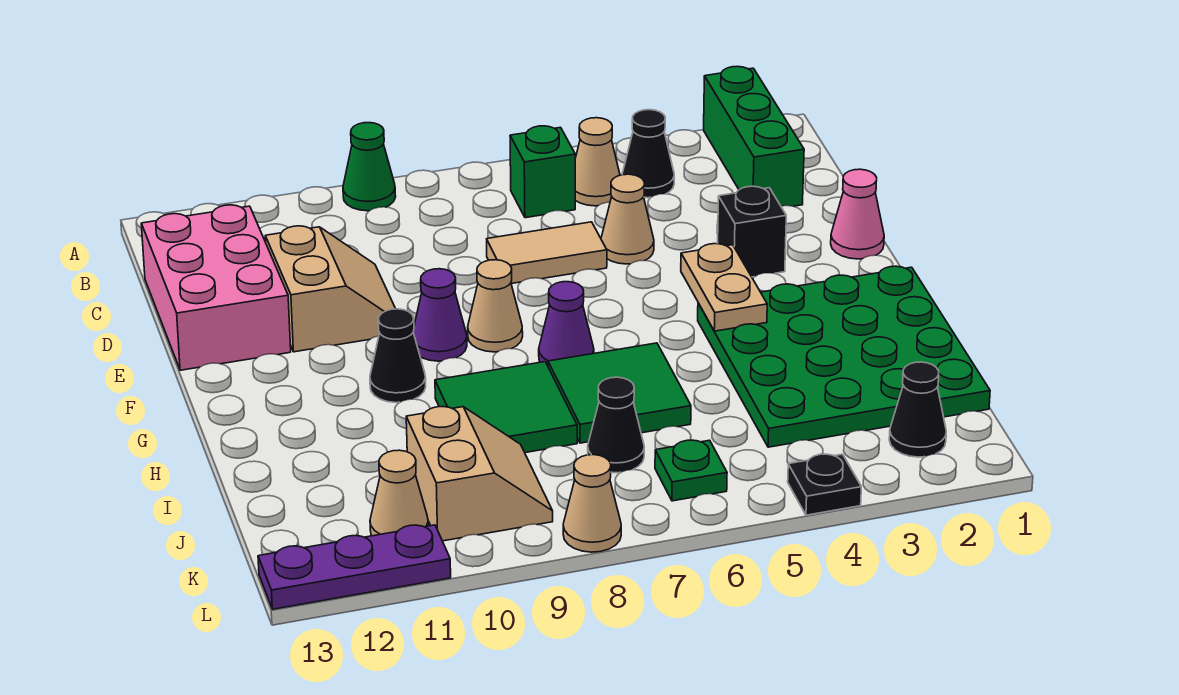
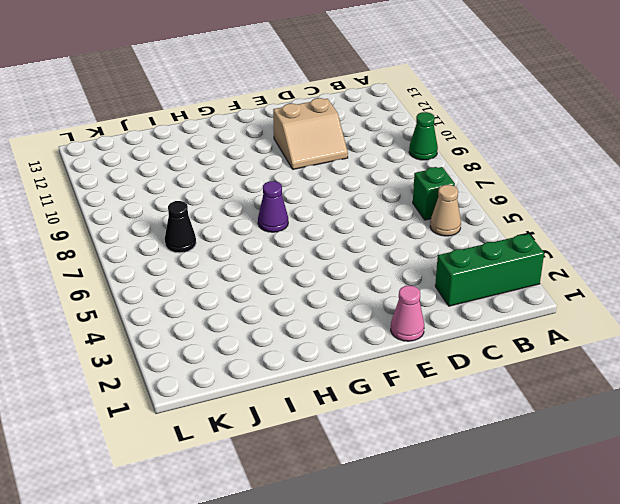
none -> black 1x1 cone [622,110,674,198]
none -> pink 2x3 brick [141,205,291,370]
none -> tan 1x1 cone [601,174,654,264]

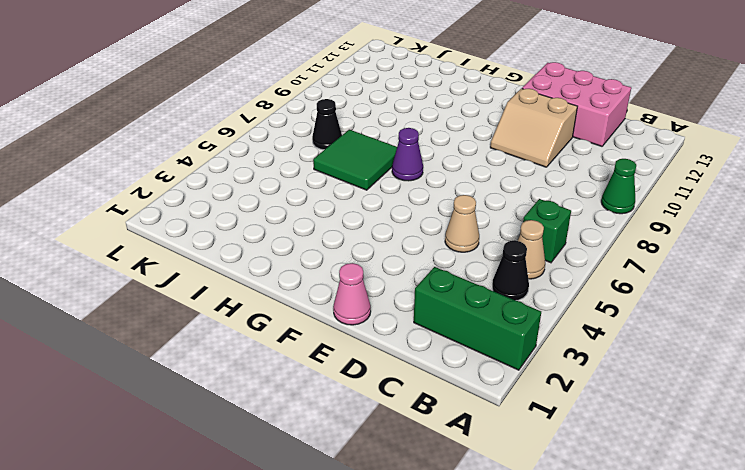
none -> tan 1x2 tile [487,222,607,284]
none -> black 1x1 brick [718,186,786,277]
none -> tan 1x1 cone [468,260,523,352]

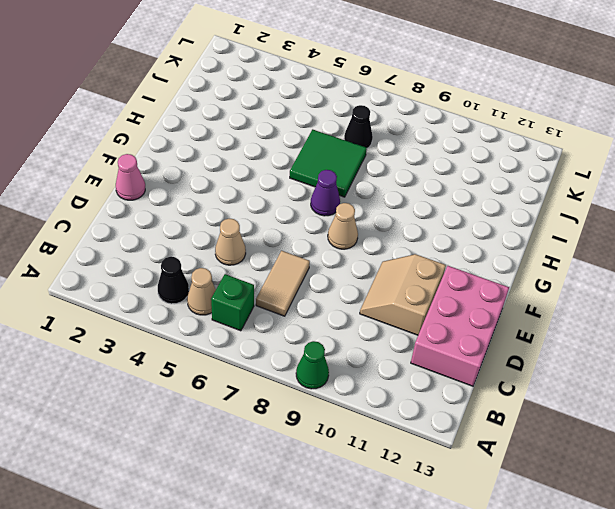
tan 1x2 tile [256,251,310,316] -> tan 1x2 tile turned to [487,222,607,284]
none -> green 1x3 brick [704,66,804,206]
none -> black 1x1 brick [718,186,786,277]
none -> purple 1x1 cone [413,269,467,361]

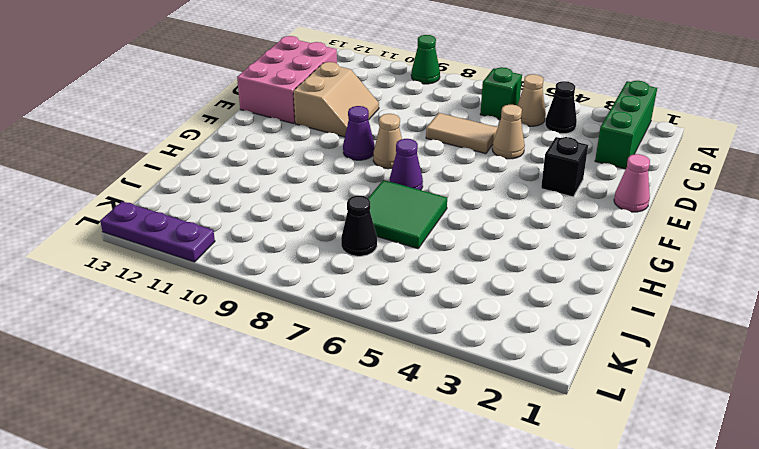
none -> green 4x4 plate [698,266,990,447]
none -> black 1x1 cone [370,309,426,403]
none -> green 2x2 tile [435,362,577,453]

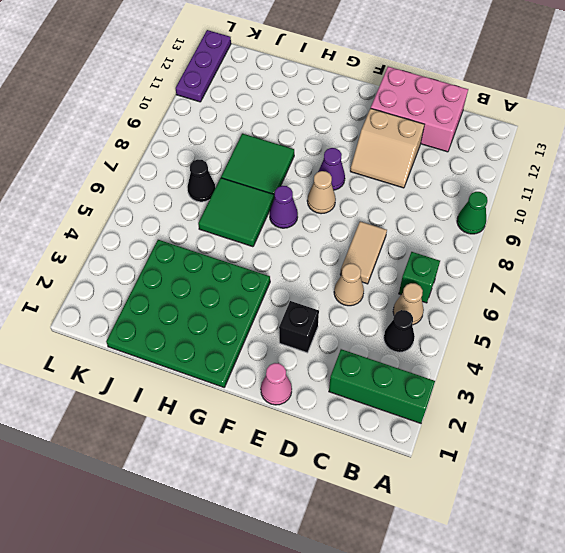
none -> black 1x1 cone [370,309,426,403]
none -> tan 2x2 slope [406,407,553,541]
none -> black 1x1 cone [889,362,946,457]

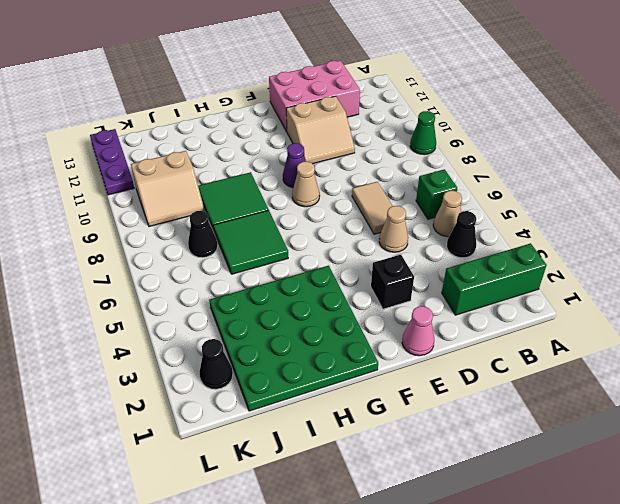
none -> purple 1x1 cone [539,282,594,366]
none -> black 1x1 cone [370,309,426,403]
none -> green 1x1 plate [655,440,727,501]

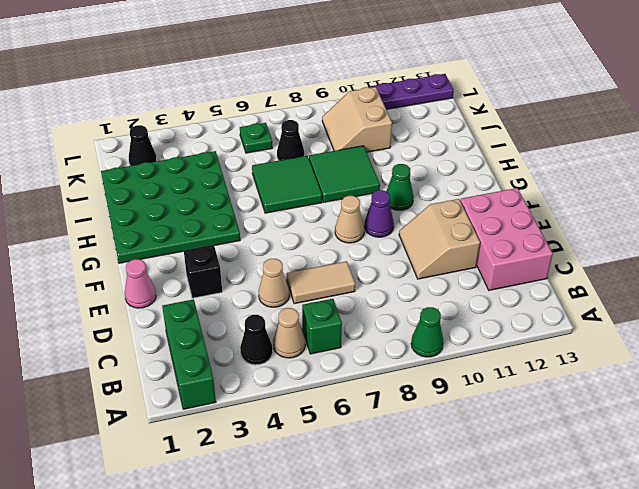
green 1x1 cone [386,164,414,210] -> black 1x1 cone [370,309,426,403]
none -> purple 1x1 cone [539,282,594,366]
none -> tan 1x1 cone [370,450,428,536]
none -> black 1x1 plate [788,454,861,515]

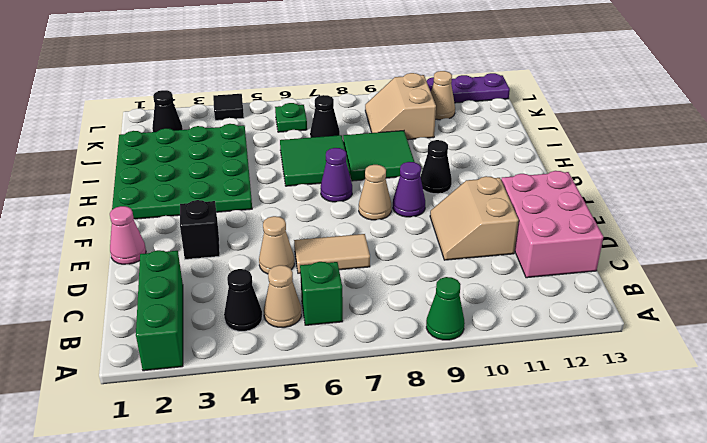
black 1x1 tile [213,94,244,120] -> black 1x1 plate [788,454,861,515]
none -> tan 1x1 cone [563,455,621,552]
none -> tan 1x2 plate [681,244,767,331]

